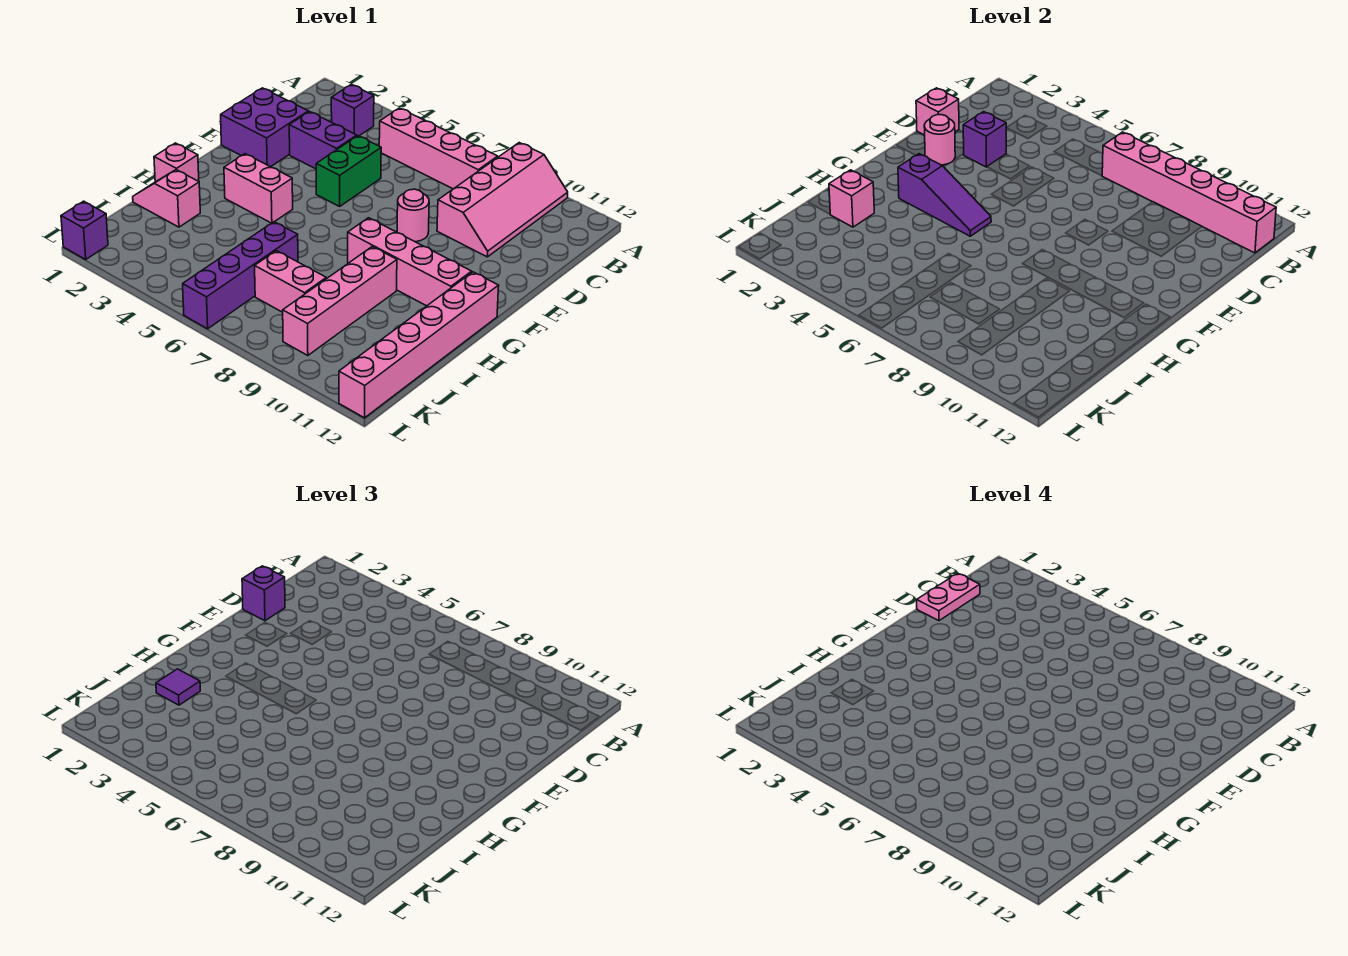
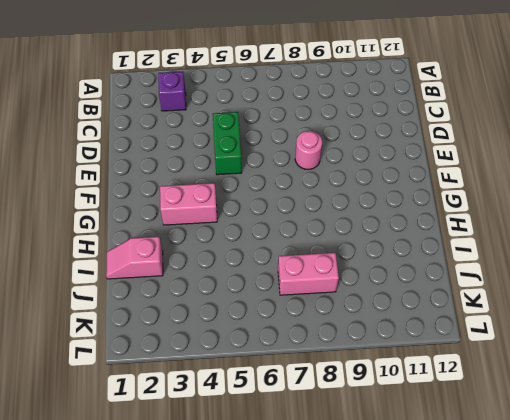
none -> pink 2x4 slope [437,143,568,257]
none -> pink 1x4 brick [379,108,498,189]
none -> purple 2x2 brick [221,88,308,167]

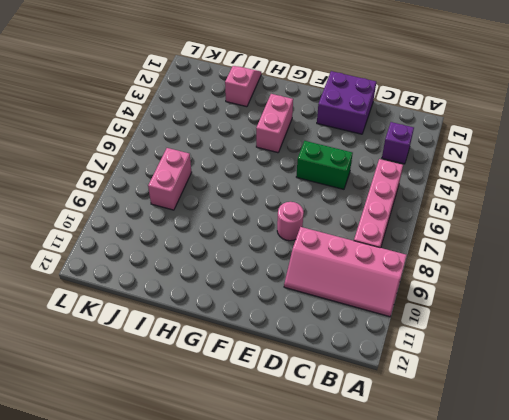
none -> purple 1x2 brick [289,112,357,169]
none -> pink 1x4 brick [348,218,472,306]
none -> pink 1x6 brick [339,272,499,418]

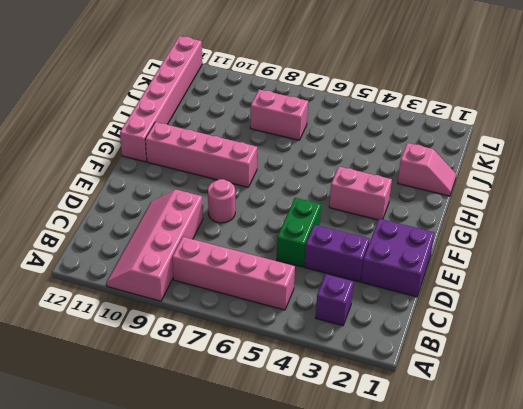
none -> pink 1x1 brick [154,143,199,182]
none -> pink 1x4 brick [283,247,397,356]
none -> purple 1x4 brick [183,222,298,329]

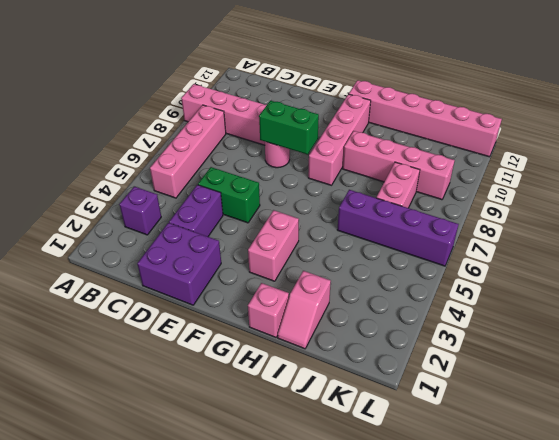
green 1x2 brick [259,101,319,154] -> none
none -> purple 1x1 brick [61,201,108,259]
none -> pink 1x6 brick [1102,132,1276,253]
none -> pink 1x1 brick [916,88,959,135]

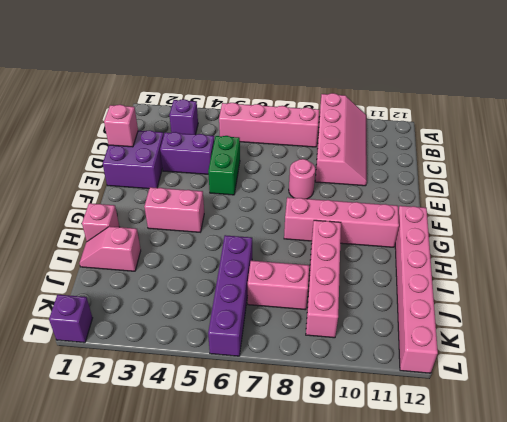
none -> pink 1x6 brick [1102,132,1276,253]
none -> purple 1x1 brick [963,112,1006,167]
none -> pink 1x1 round brick [924,115,955,165]

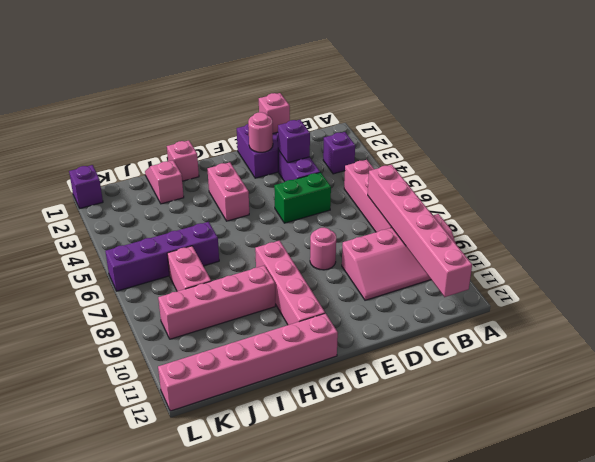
none -> purple 1x3 slope [898,154,991,236]
none -> pink 1x1 brick [829,170,874,227]
none -> purple 1x1 brick [242,566,285,621]

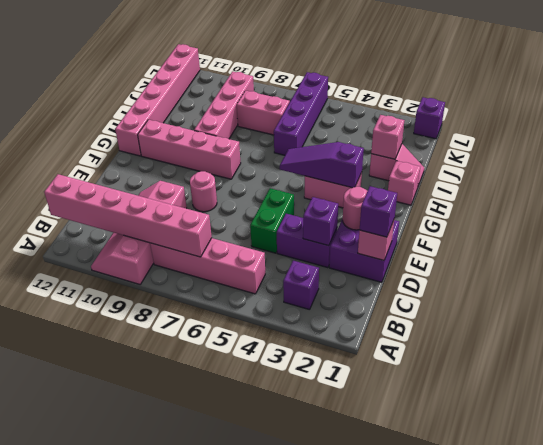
none -> purple 1x1 tile [156,669,200,705]
none -> pink 1x2 plate [917,573,980,621]

